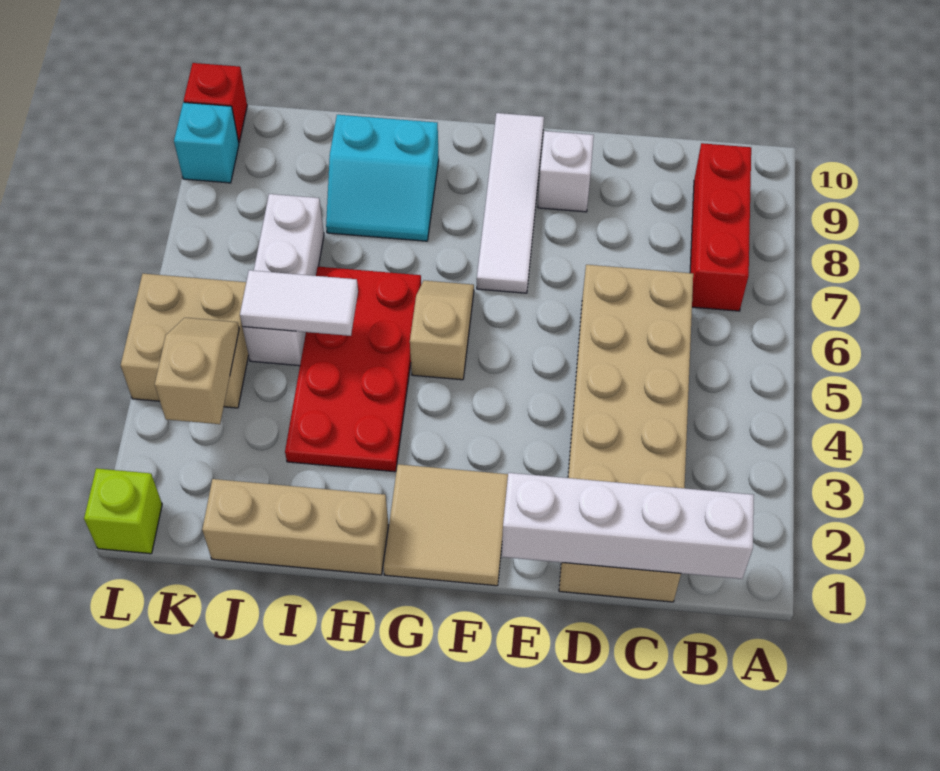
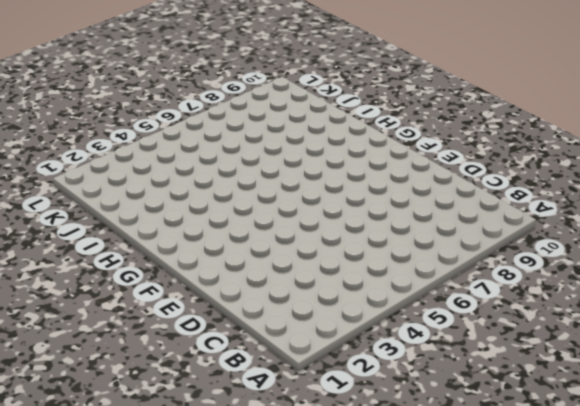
none -> red 1x3 brick [690,143,751,311]
none -> tan 2x6 brick [559,265,693,602]
none -> white 1x1 brick [538,131,594,212]

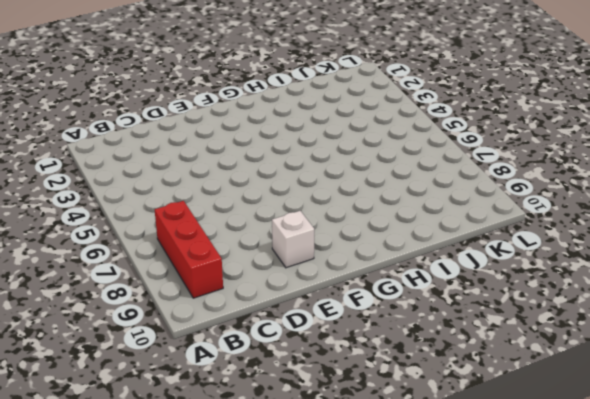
none -> tan 2x6 brick [559,265,693,602]
none -> tan 2x2 tile [383,464,508,586]
none -> white 1x4 tile [477,113,544,293]

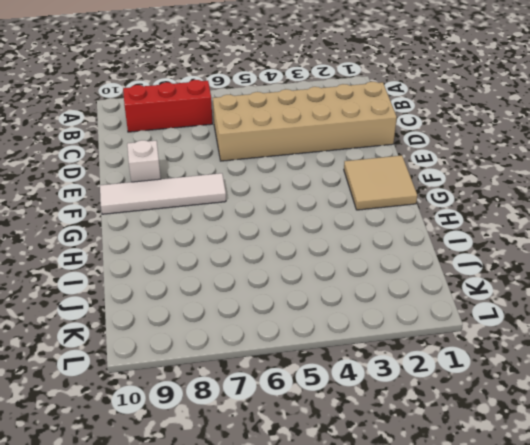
none -> tan 1x2 slope [410,280,474,380]
none -> tan 1x3 brick [202,479,388,575]
none -> red 2x4 plate [285,267,421,472]

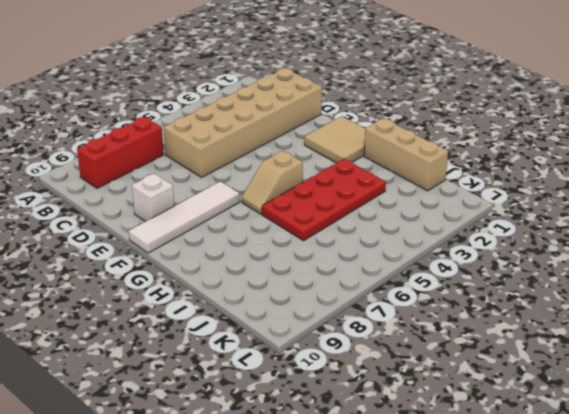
none -> cyan 2x2 slope [326,115,439,241]
none -> white 1x3 brick [243,194,324,366]
none -> tan 2x2 brick [121,274,249,408]

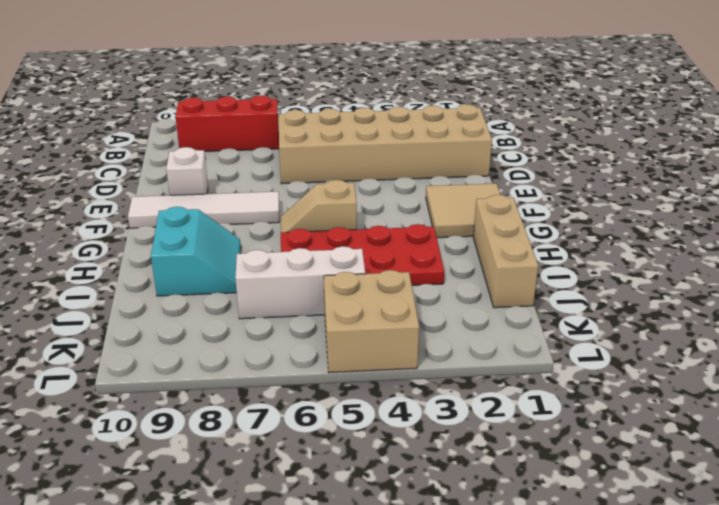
none -> lime 1x1 brick [84,468,162,554]
none -> cyan 1x1 brick [174,102,239,183]
none -> red 1x1 brick [184,63,247,142]

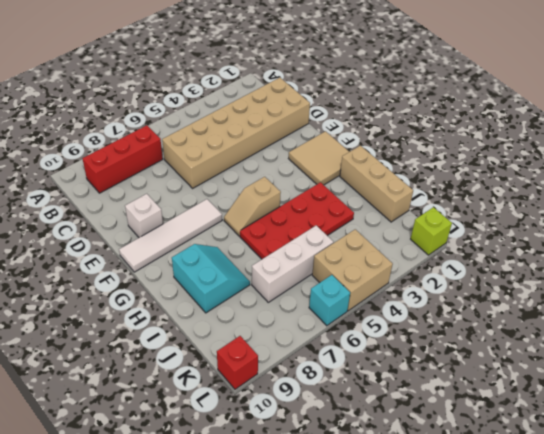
cyan 1x1 brick [309,275,350,326] -> cyan 1x1 brick moved to [174,102,239,183]
none -> white 1x4 brick [502,473,754,579]
none -> white 1x2 tile [240,270,358,336]
none -> tan 1x2 slope [155,318,239,424]

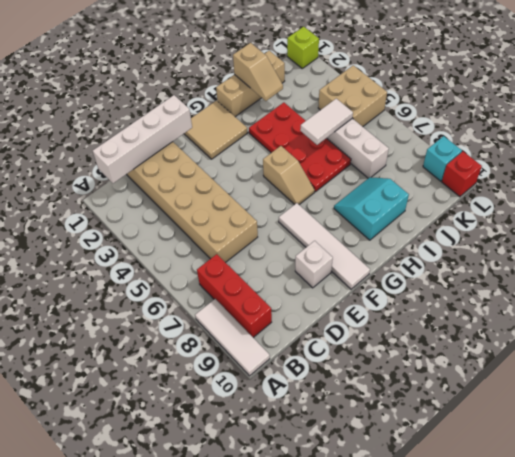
white 1x3 tile [195,299,270,376] -> none
tan 1x2 slope [233,43,283,101] -> tan 1x2 slope moved to [155,318,239,424]

